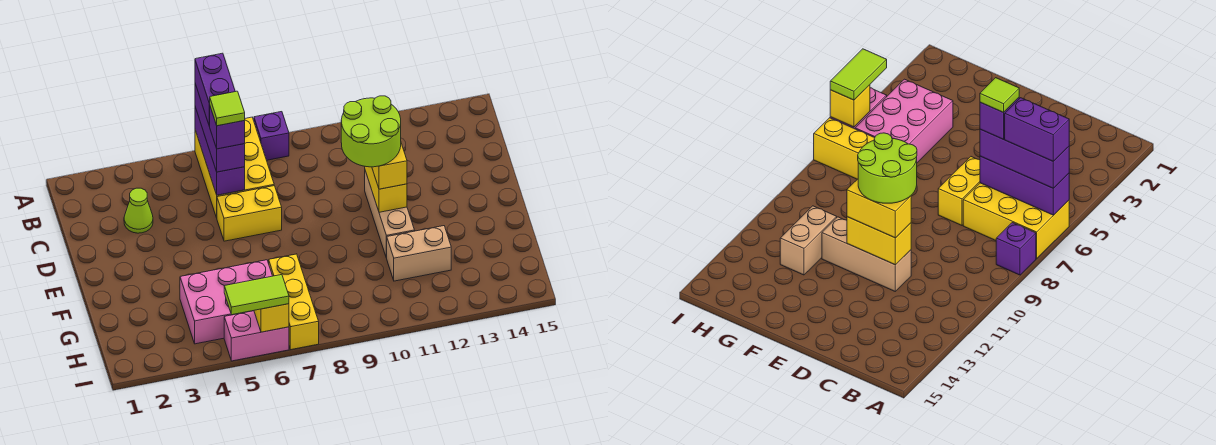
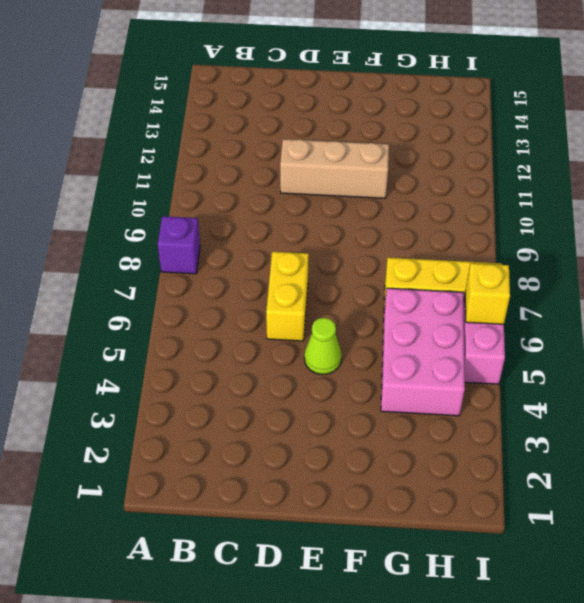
lime 1x1 cone [304,318,342,374] -> lime 1x1 cone moved to [124,188,153,233]
none -> yellow 2x3 brick [195,117,274,218]
none -> tan 1x2 brick [387,226,451,281]
none -> purple 1x3 brick [195,107,245,195]

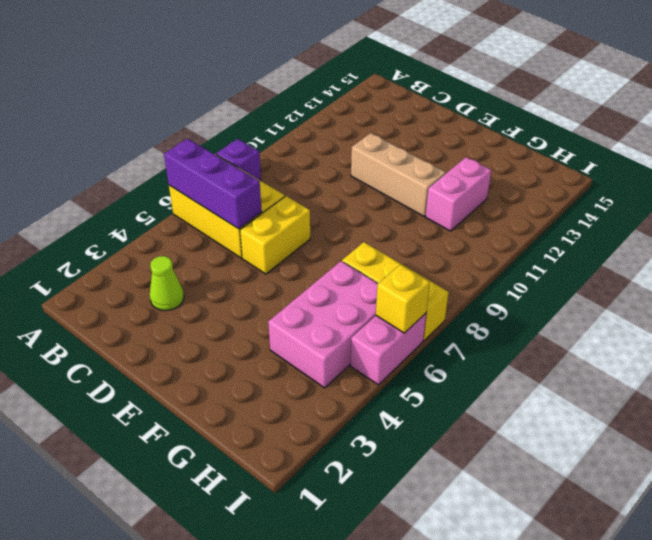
pink 1x2 brick [426,157,491,231] -> tan 1x2 brick [387,226,451,281]
none -> yellow 1x2 brick [365,166,407,212]
none -> purple 1x3 brick [195,84,245,172]
none -> yellow 1x2 brick [372,143,407,189]

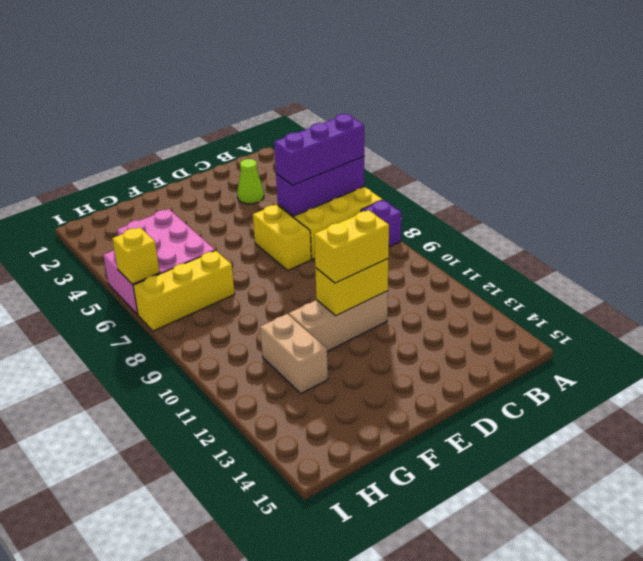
none -> lime 1x2 tile [224,275,289,315]
none -> purple 1x2 brick [195,53,235,126]
none -> purple 1x1 brick [210,107,245,149]

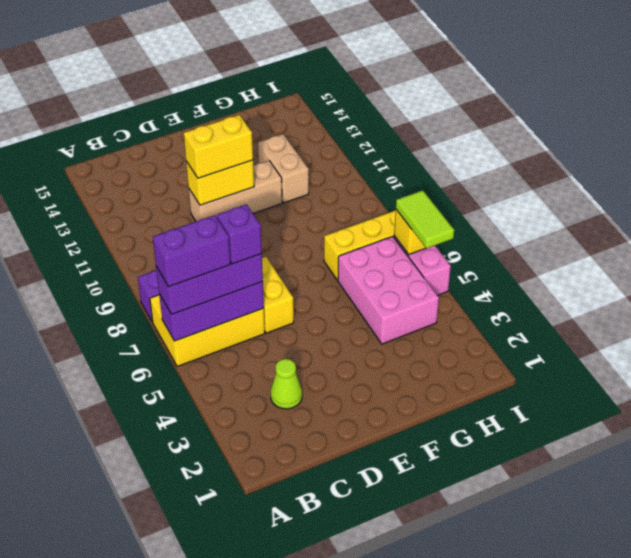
none -> lime 2x2 round brick [341,96,401,167]
none -> lime 1x1 tile [209,91,245,126]

